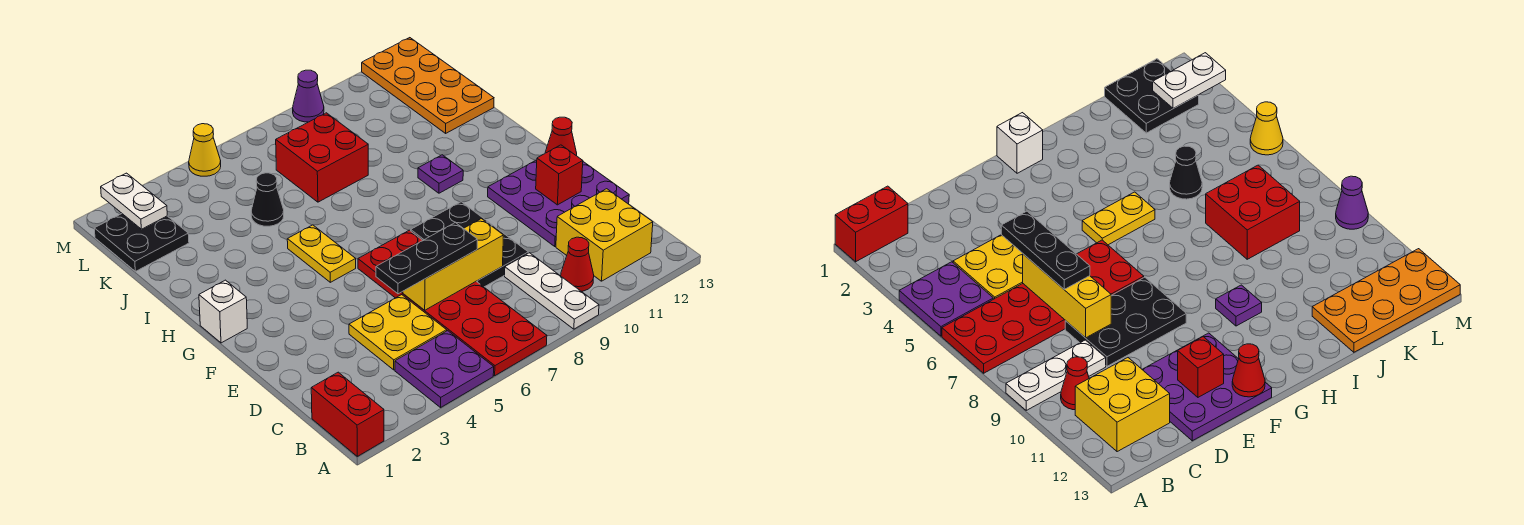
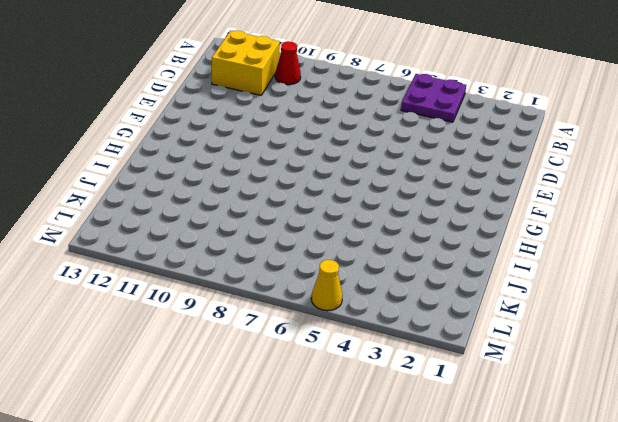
none -> red 1x2 brick [311,372,384,456]
none -> red 2x6 plate [358,230,547,376]
none -> white 1x3 plate [505,253,599,329]

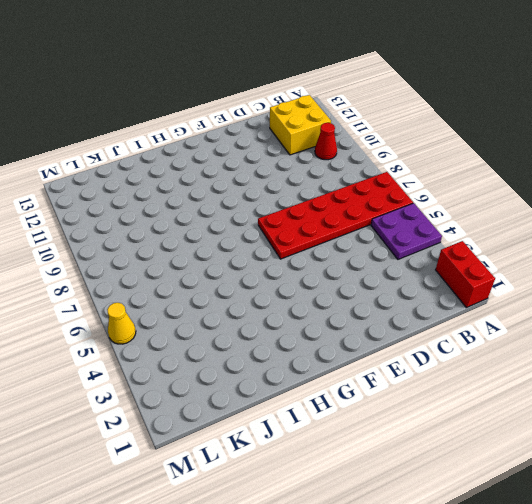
red 1x2 brick [436,241,495,308] -> red 1x2 brick turned to [311,372,384,456]
none -> white 1x3 plate [505,253,599,329]
none -> yellow 2x2 plate [349,295,447,370]
none -> black 2x3 plate [411,202,528,287]

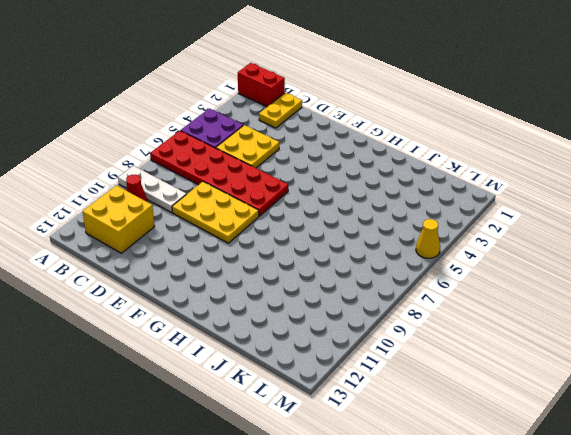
yellow 1x2 plate [259,93,302,128] -> yellow 1x2 plate turned to [287,225,356,282]
yellow 2x3 plate [172,182,259,243] -> black 2x3 plate [411,202,528,287]
none -> purple 3x3 plate [488,160,629,246]
none -> white 1x1 brick [199,280,247,343]
none -> purple 1x1 plate [418,155,463,193]

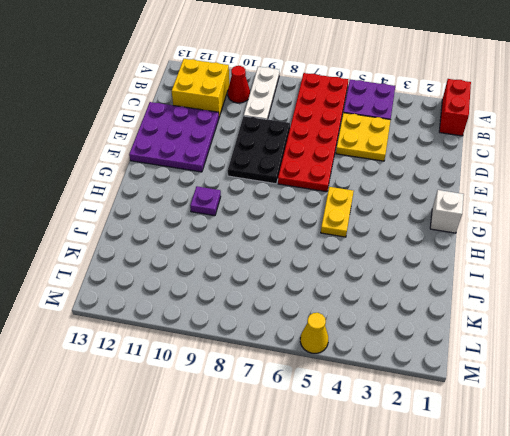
none -> black 1x1 cone [251,173,284,226]
none -> red 2x2 brick [276,113,368,202]
none -> orange 2x4 plate [362,38,494,133]

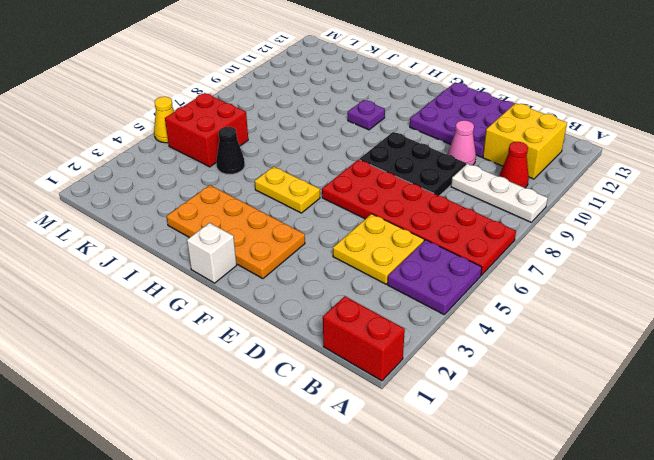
pink 1x1 cone [448,120,476,165] -> none
orange 2x4 plate [166,185,305,279] -> orange 2x4 plate moved to [362,38,494,133]
red 2x2 brick [165,93,248,167] -> red 2x2 brick moved to [276,113,368,202]
none -> black 2x2 plate [94,214,189,271]
none -> purple 1x1 cone [293,70,324,122]
none -> yellow 1x3 brick [403,219,503,310]

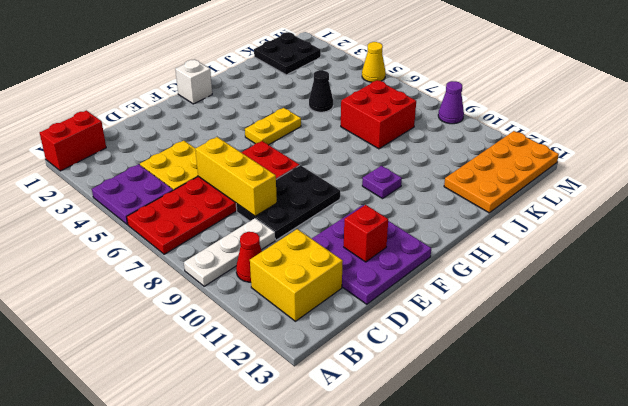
none -> red 1x1 cone [545,117,577,156]
none -> white 1x2 plate [101,173,167,229]
none -> black 1x3 plate [376,223,477,294]

